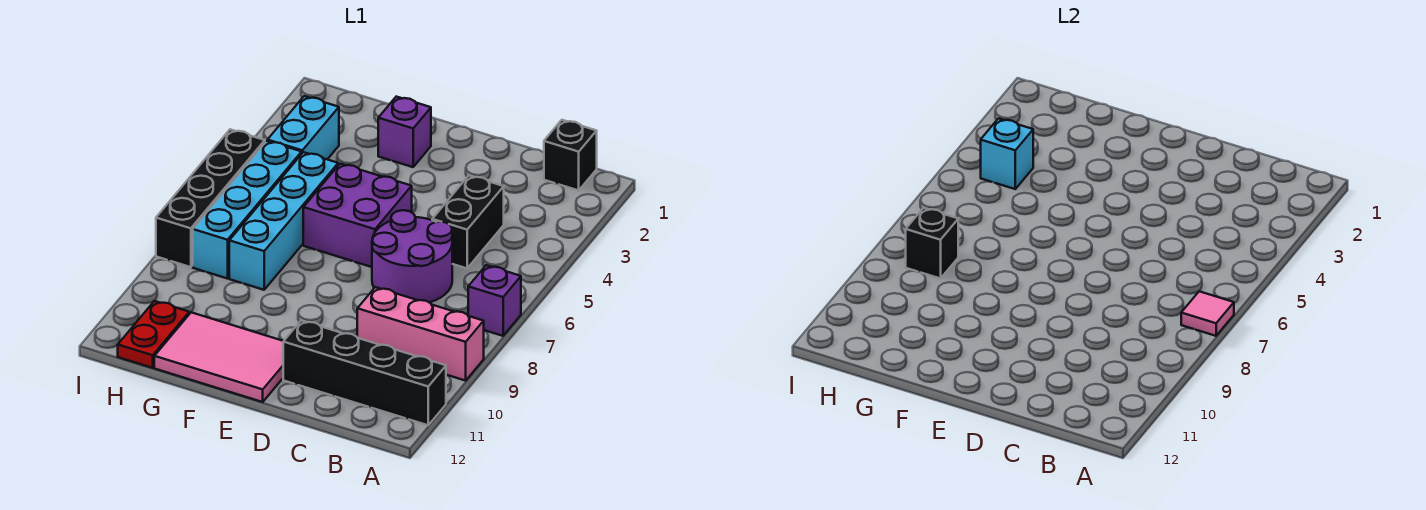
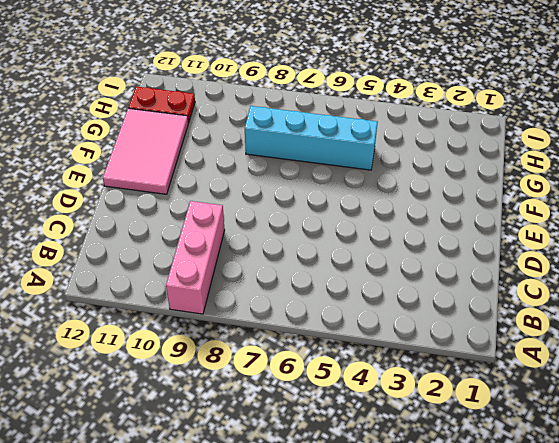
none -> purple 1x1 brick [468,265,521,336]
none -> black 1x4 brick [283,320,446,425]
none -> black 1x1 brick [544,120,597,190]

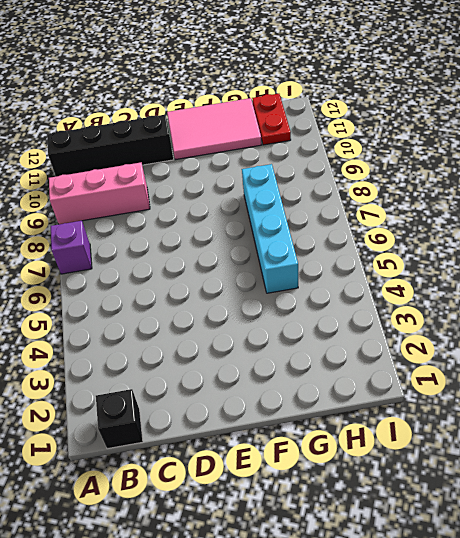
none -> black 1x2 brick [432,176,504,268]
none -> purple 2x2 round brick [372,210,452,303]
none -> purple 2x2 brick [303,164,412,267]

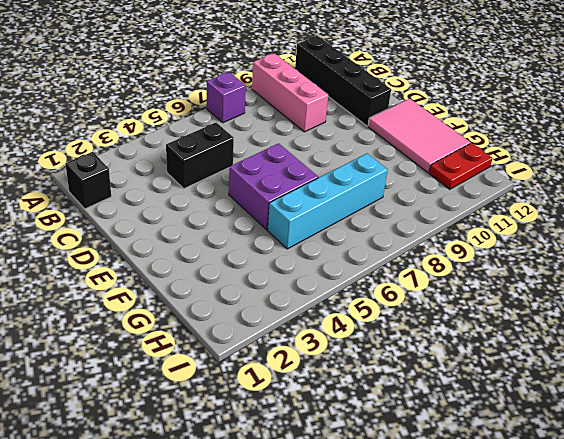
none -> purple 2x2 round brick [372,210,452,303]
none -> purple 1x1 brick [378,97,431,167]
none -> cyan 1x2 brick [268,96,339,159]

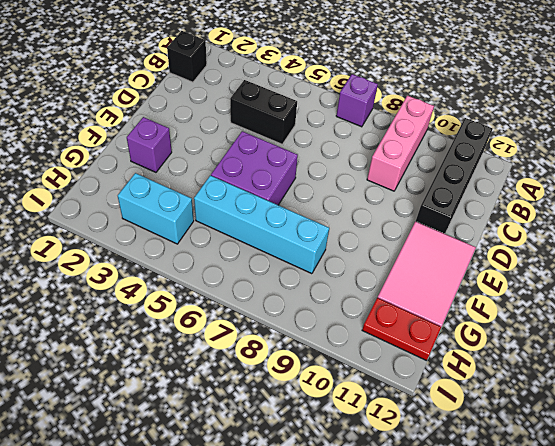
none -> purple 2x2 round brick [372,210,452,303]
none -> cyan 1x4 brick [193,141,302,279]
none -> black 1x4 brick [156,129,265,267]

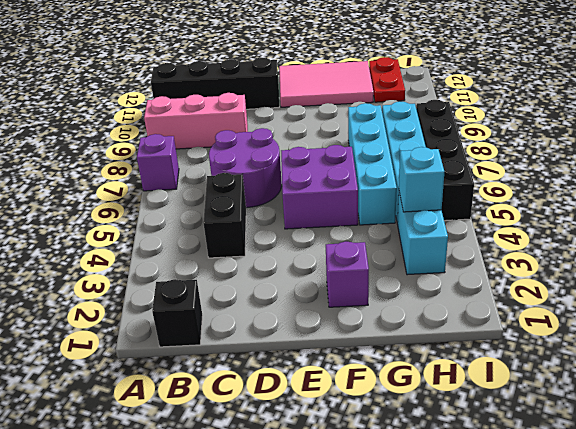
none -> pink 1x1 tile [1181,291,1234,336]
none -> black 1x1 brick [906,208,958,279]

